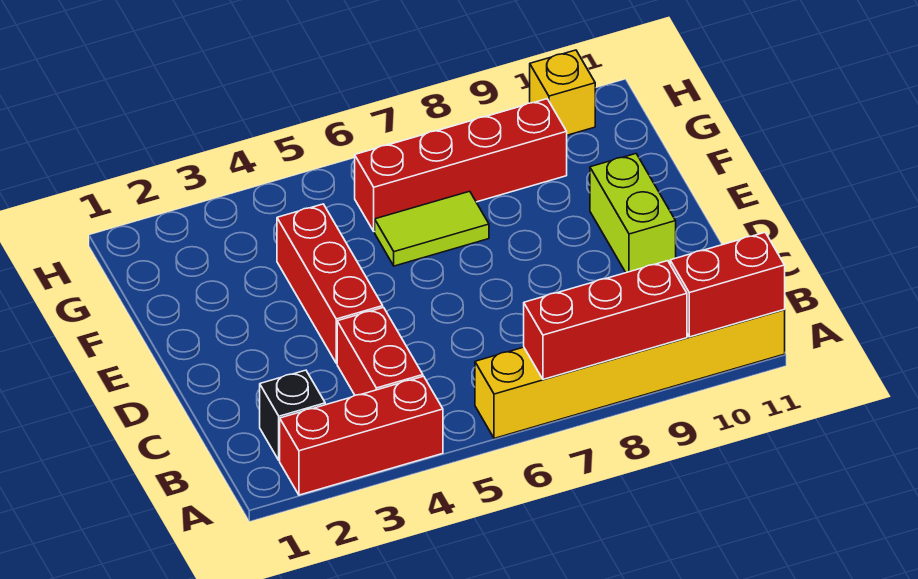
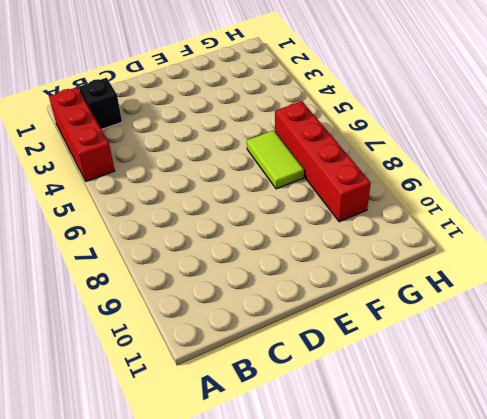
none -> yellow 1x6 brick [475,310,785,438]
none -> red 1x2 brick [337,307,423,395]

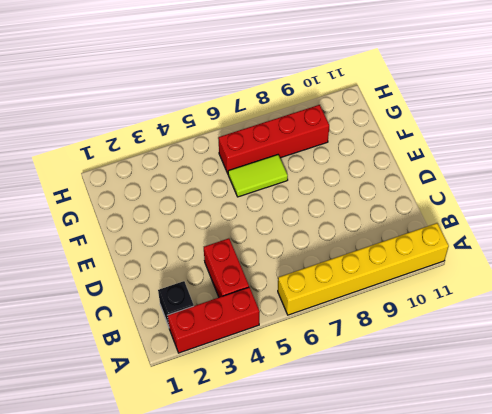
none -> red 1x3 brick [277,204,383,363]
none -> lime 1x2 brick [590,154,676,273]

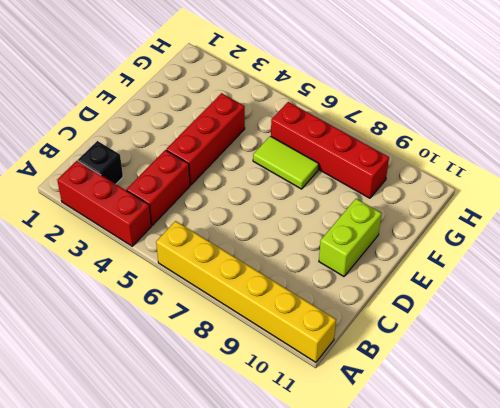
none -> yellow 1x1 brick [530,50,595,135]
none -> red 1x3 brick [524,261,687,379]

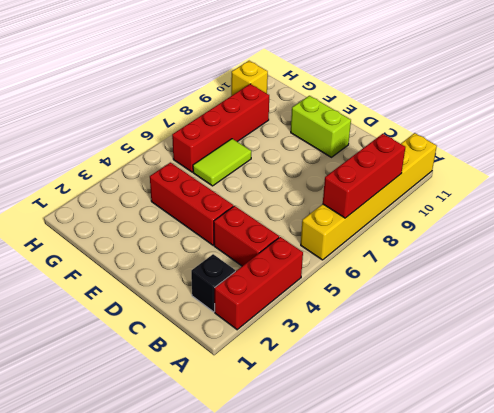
none -> red 1x2 brick [670,233,785,337]

